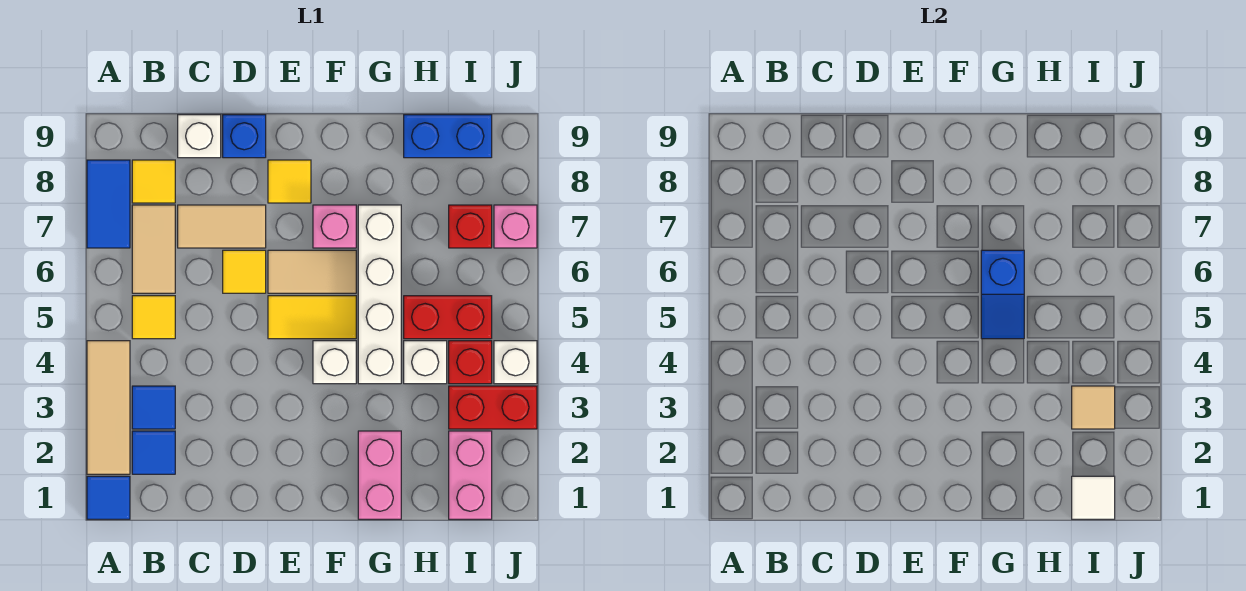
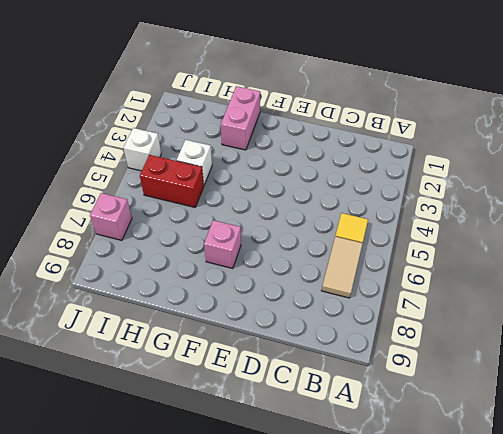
none -> blue 1x1 tile [87,476,130,519]
none -> tan 1x3 tile [87,341,130,474]
none -> blue 1x2 tile [87,160,130,248]
none -> blue 1x1 tile [132,431,175,474]

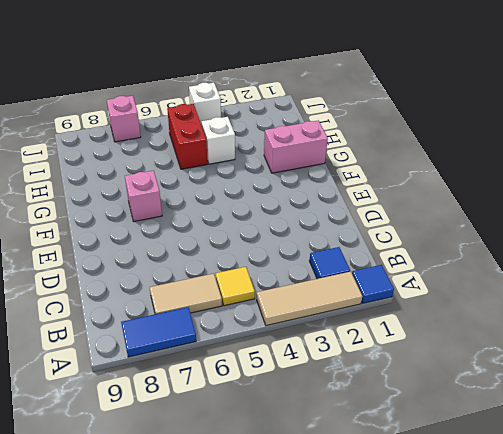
none -> blue 1x1 tile [132,386,175,429]
none -> yellow 1x1 tile [132,160,175,203]
none -> tan 1x2 tile [178,205,266,248]
none -> white 1x1 brick [178,115,221,158]

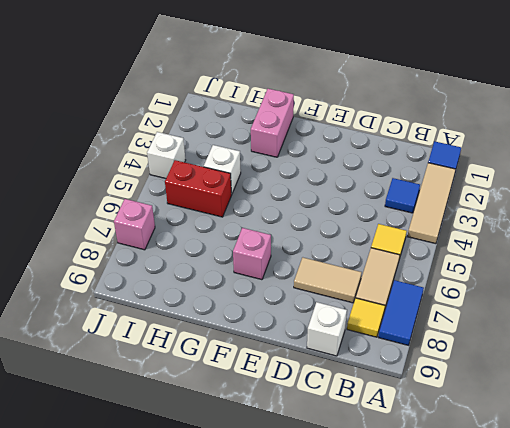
none -> blue 1x1 tile [132,431,175,474]
none -> yellow 1x1 tile [223,250,266,293]
none -> blue 1x1 brick [223,115,266,158]
none -> yellow 1x2 tile [268,296,356,339]

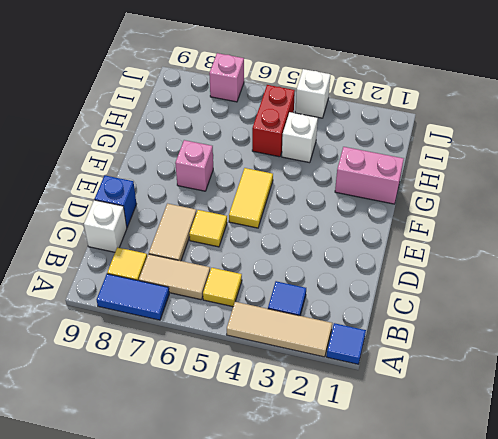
none -> blue 1x1 tile [132,431,175,474]
none -> tan 1x2 tile [268,250,356,293]
none -> yellow 1x1 tile [268,160,311,203]
none -> white 1x1 brick [313,341,356,384]

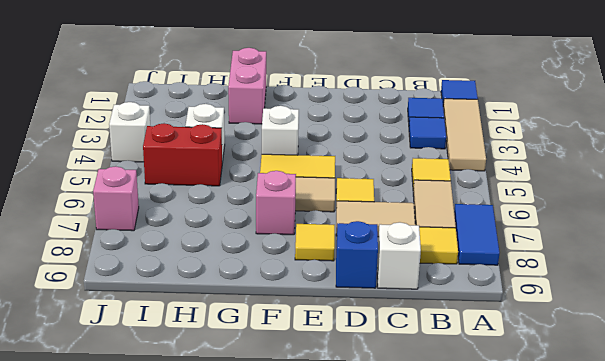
none -> white 1x4 brick [358,205,401,384]
none -> blue 1x2 brick [404,115,492,158]
none -> pink 1x2 brick [449,431,492,519]
none -> red 1x2 brick [449,386,537,429]

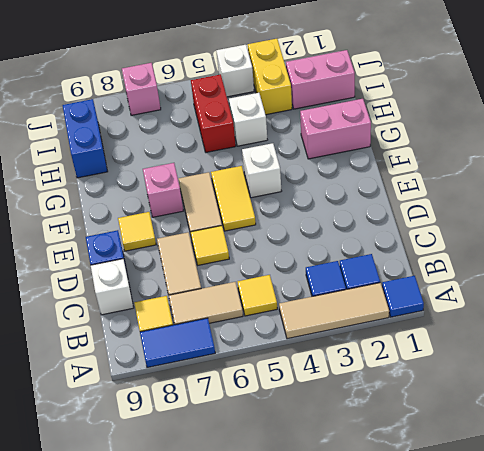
yellow 1x2 brick [248,39,292,115] -> red 1x2 brick [449,386,537,429]
none -> white 1x4 brick [358,205,401,384]
none -> red 1x1 brick [449,341,492,384]
none -> red 1x1 brick [449,205,492,248]
none -> blue 1x2 slope [981,250,1024,339]

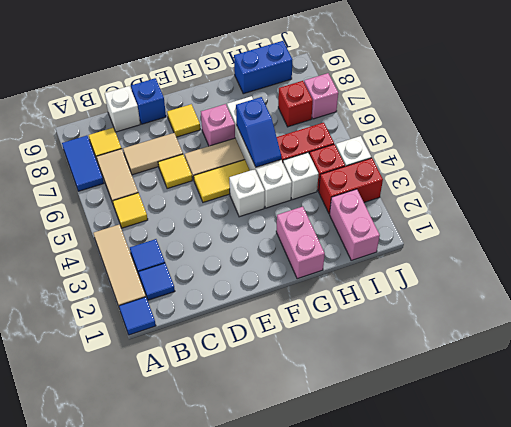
none -> white 1x1 tile [1072,476,1115,519]
none -> tan 1x1 tile [1072,386,1115,429]

